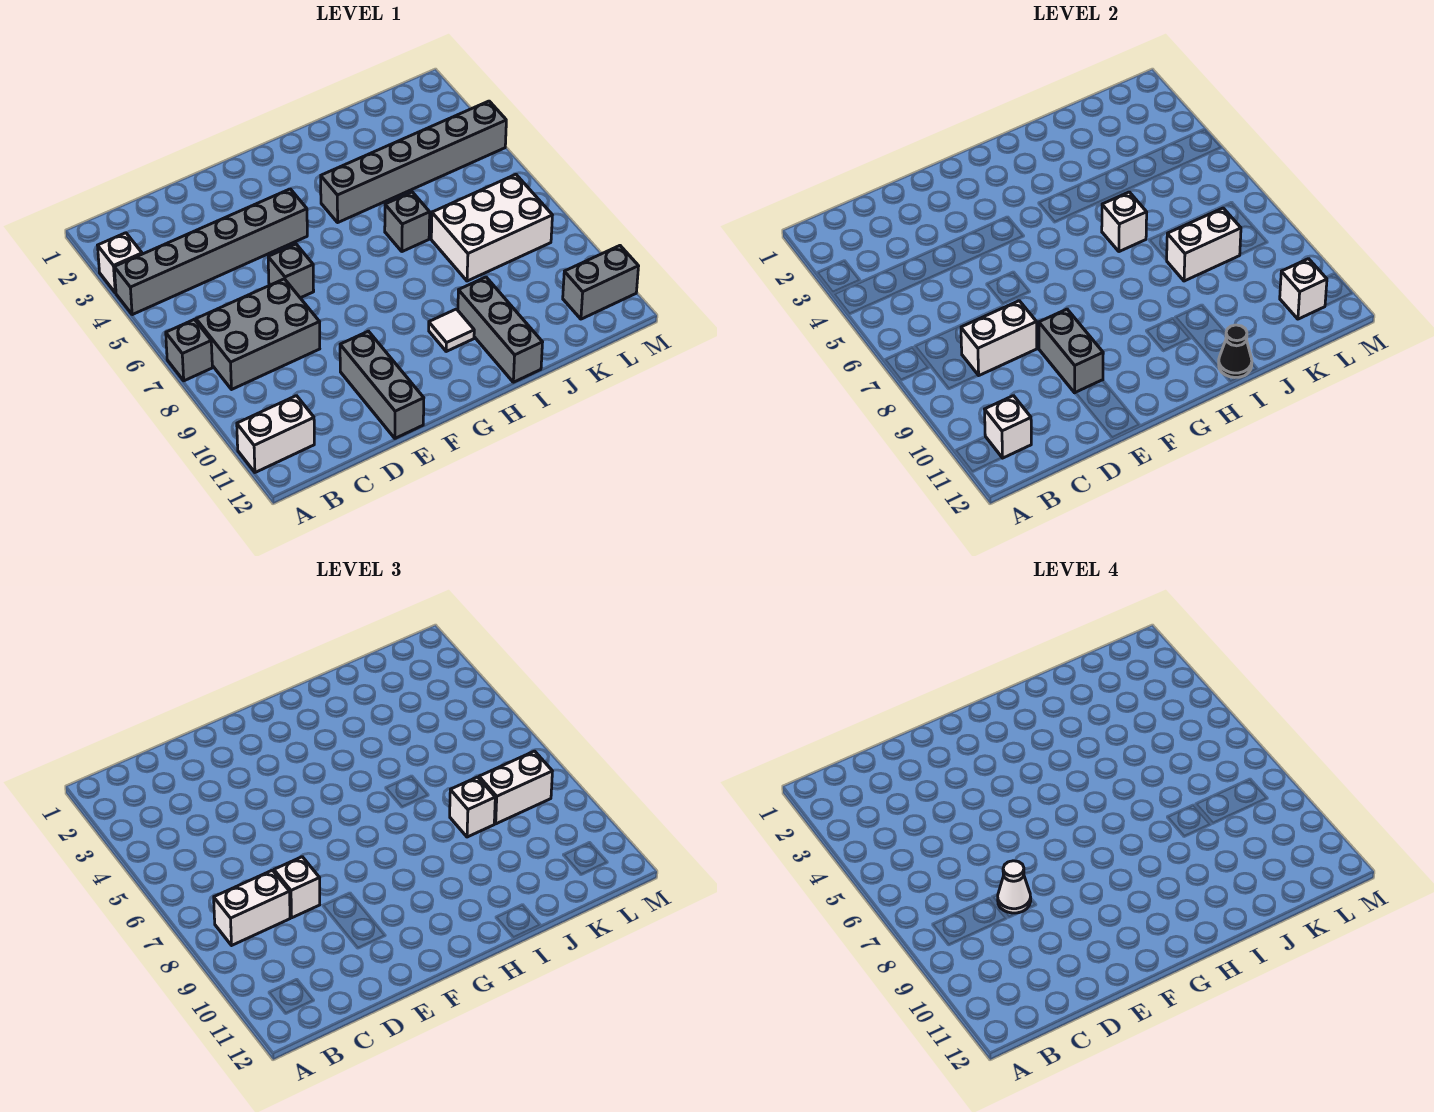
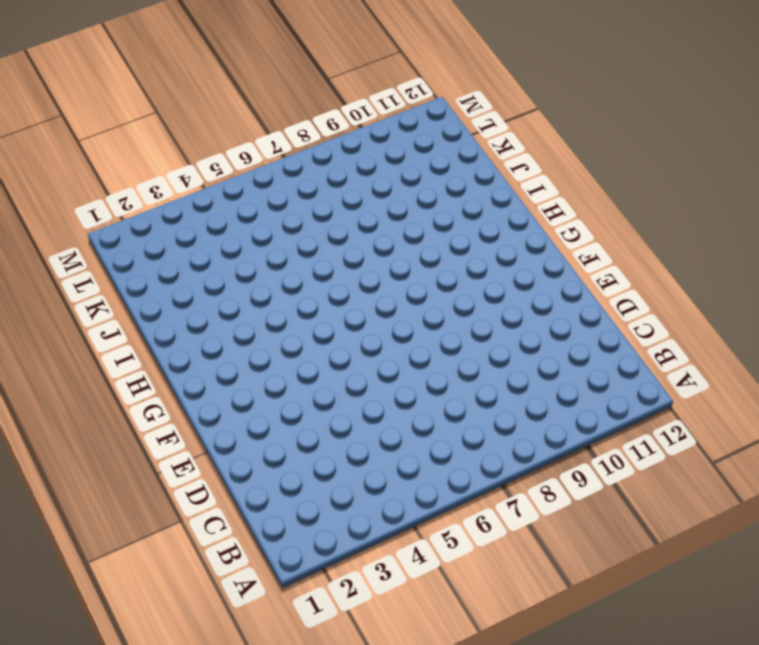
none -> white 1x1 brick [98,233,142,293]
none -> grey 1x6 brick [114,189,307,315]
none -> grey 1x1 brick [166,319,212,381]

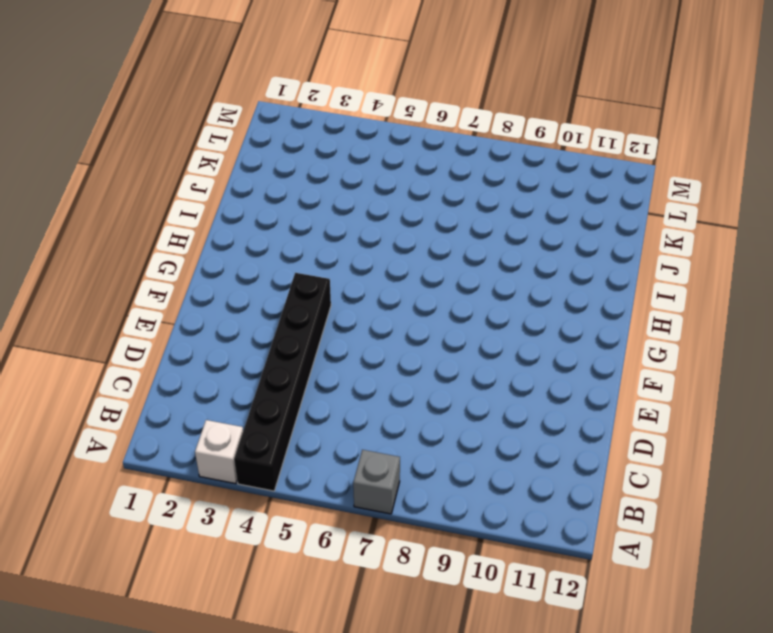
black 1x6 brick [234,273,331,491] -> grey 1x6 brick [114,189,307,315]
none -> white 1x2 brick [237,396,314,472]
none -> grey 2x3 brick [196,279,320,389]
none -> grey 1x1 brick [268,244,314,298]

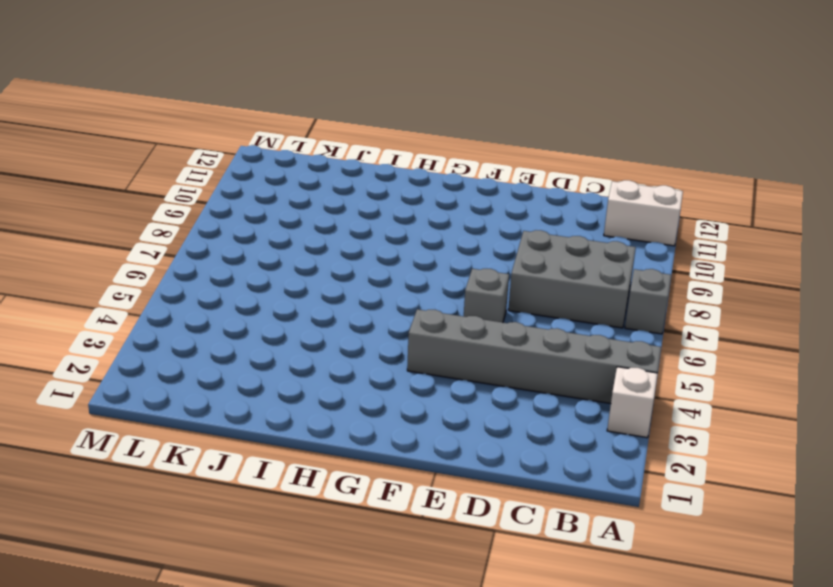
none -> grey 1x3 brick [340,331,424,438]
none -> grey 1x6 brick [321,101,506,222]
none -> white 1x1 tile [429,309,474,351]

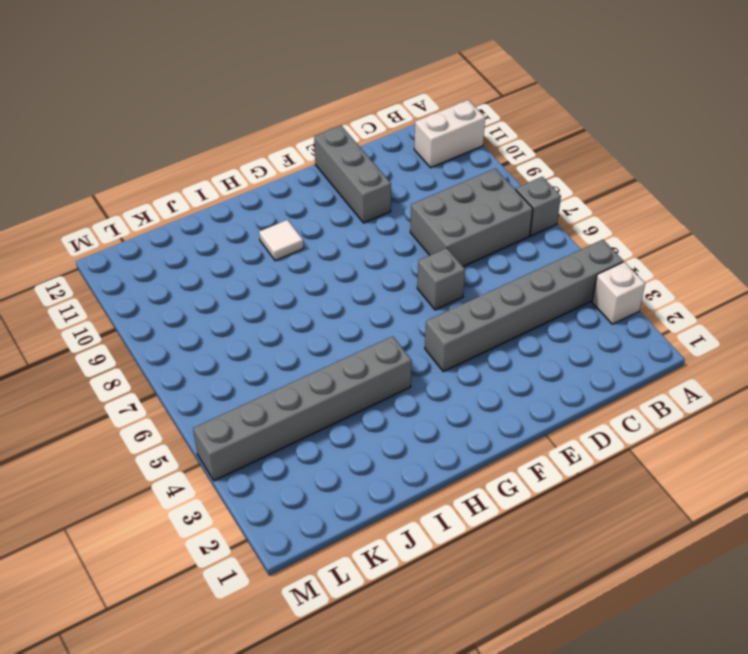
none -> grey 1x1 brick [385,192,430,252]
none -> grey 1x3 brick [458,277,543,382]
none -> white 2x3 brick [431,174,552,281]

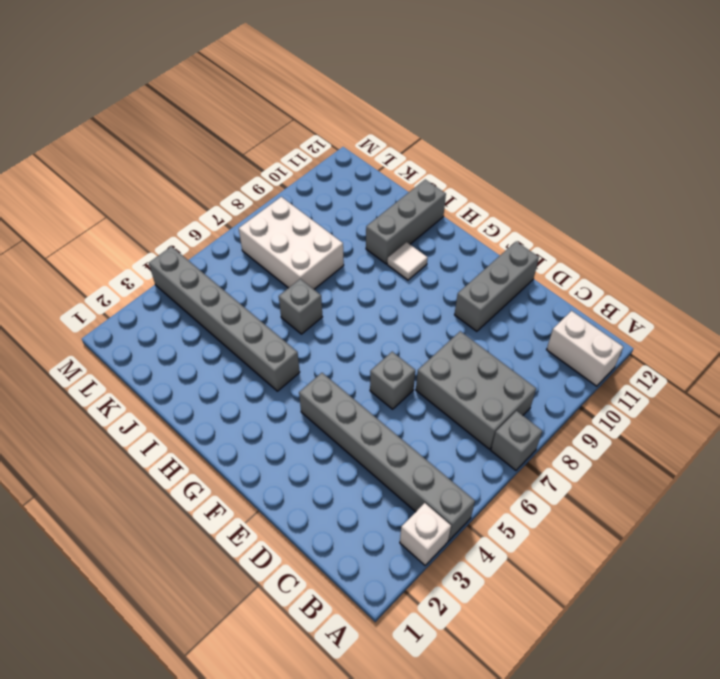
none -> grey 1x2 brick [563,246,639,319]
none -> white 1x1 brick [985,396,1031,458]
none -> white 1x2 brick [961,301,1037,375]

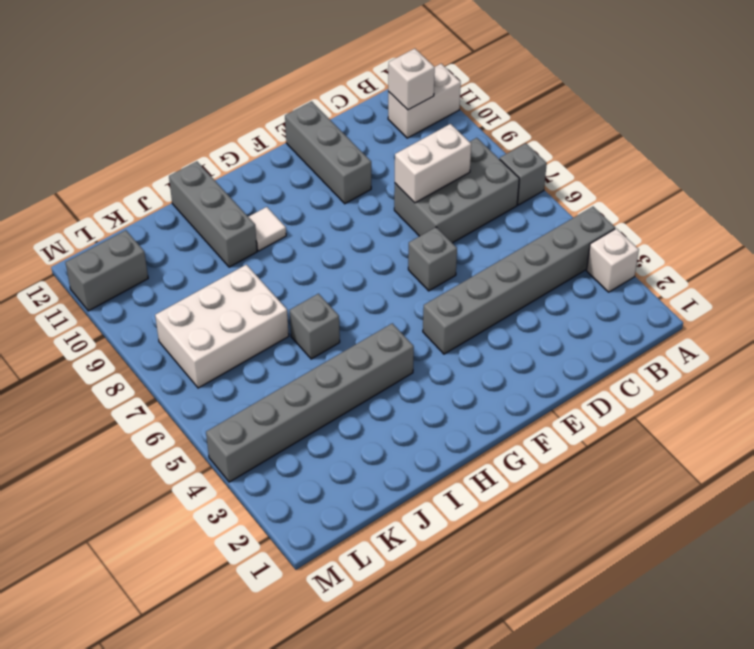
none -> grey 1x2 brick [1039,309,1103,393]
none -> white 1x1 brick [1102,192,1147,252]
none -> black 1x1 cone [1219,325,1252,377]

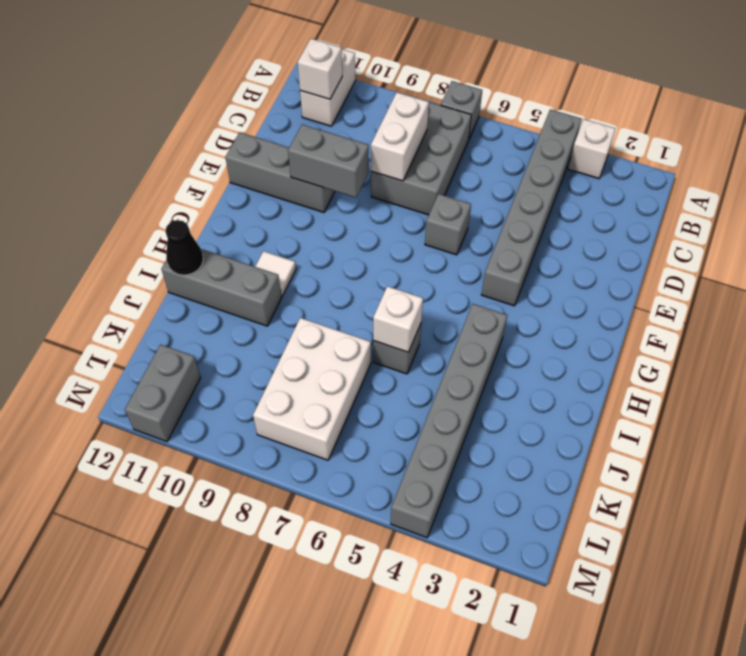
none -> white 1x2 brick [1167,208,1241,281]
none -> white 1x1 brick [1280,259,1327,319]
none -> white 1x2 brick [214,870,290,945]

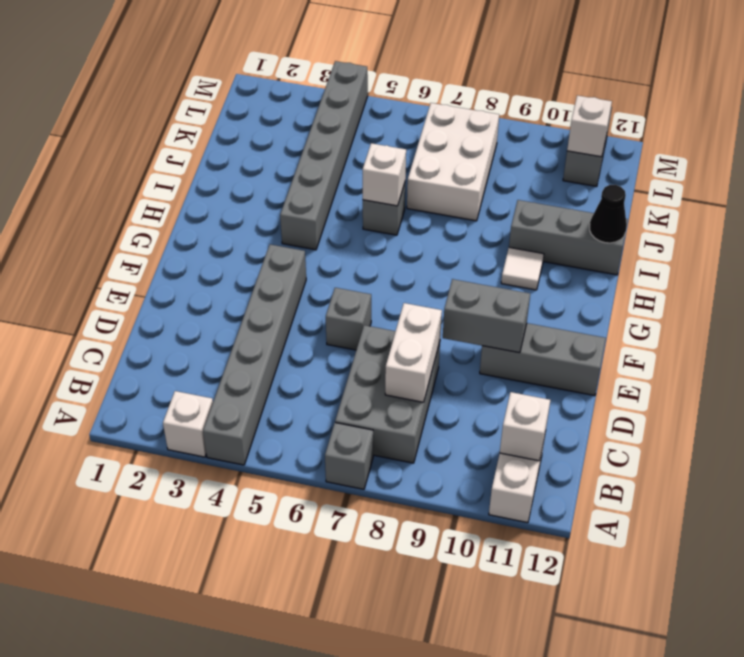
none -> white 1x2 brick [1167,208,1241,281]
none -> white 1x2 brick [214,870,290,945]
none -> white 1x1 brick [274,857,320,918]

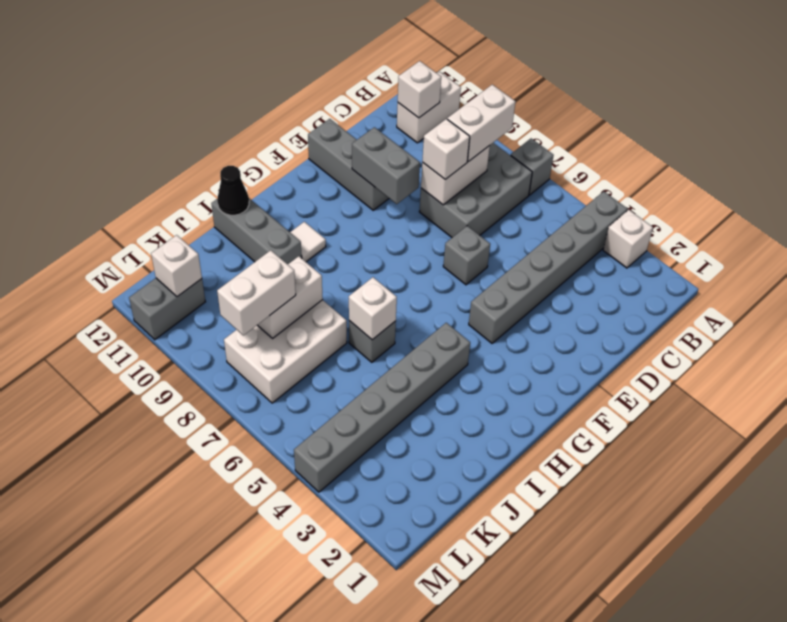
none -> white 1x1 brick [450,777,495,837]
none -> white 1x1 cone [998,861,1031,913]

